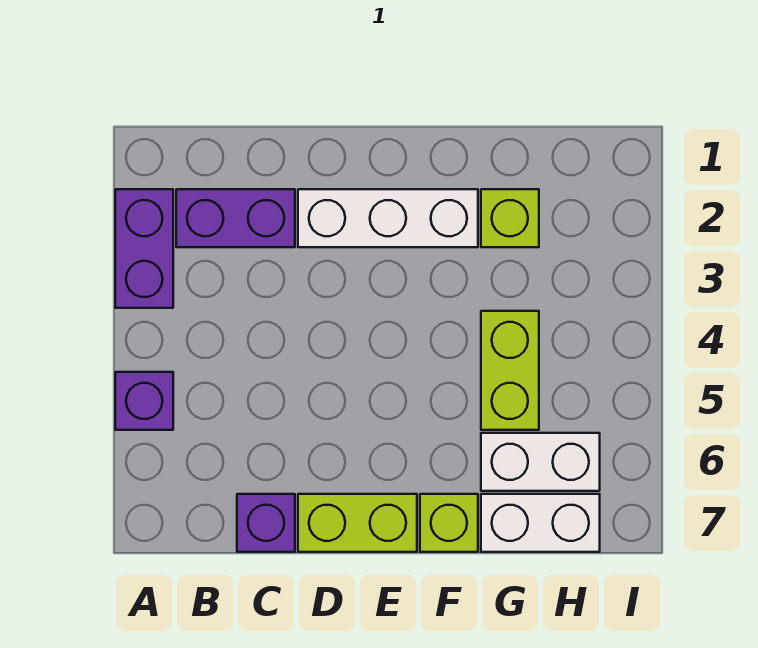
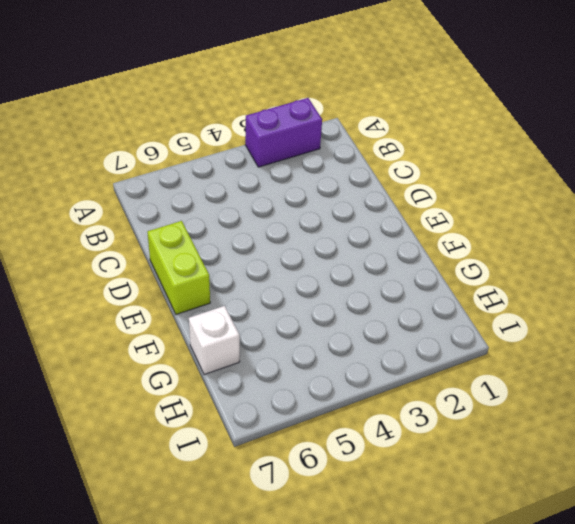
white 1x1 brick [189,306,240,375] -> white 1x2 brick [481,494,600,552]
none -> purple 1x1 brick [115,372,173,430]
none -> purple 1x2 brick [176,189,295,247]

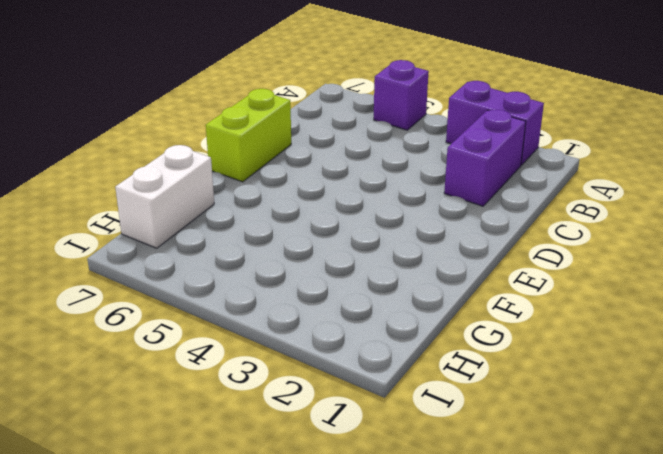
none -> purple 1x1 brick [237,494,295,552]
none -> white 1x3 brick [298,189,478,247]

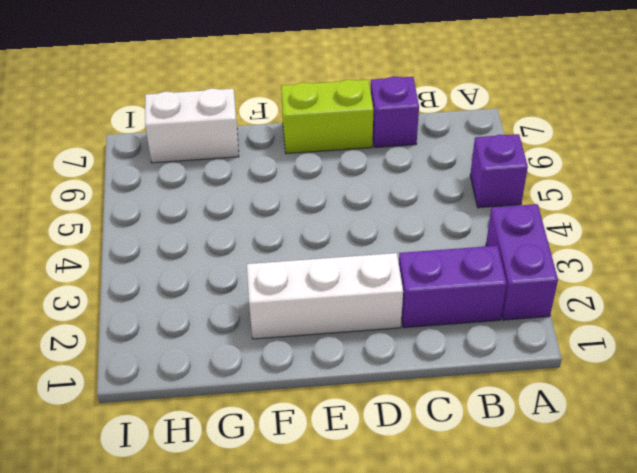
none -> lime 1x1 brick [420,494,478,552]
none -> lime 1x1 brick [481,189,539,247]

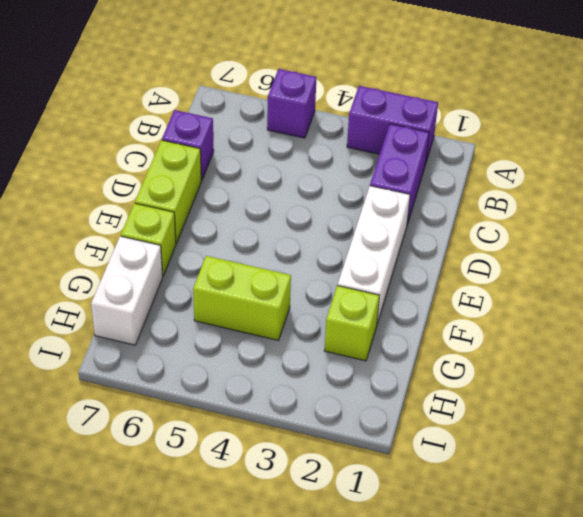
none -> white 1x2 brick [481,433,600,491]

